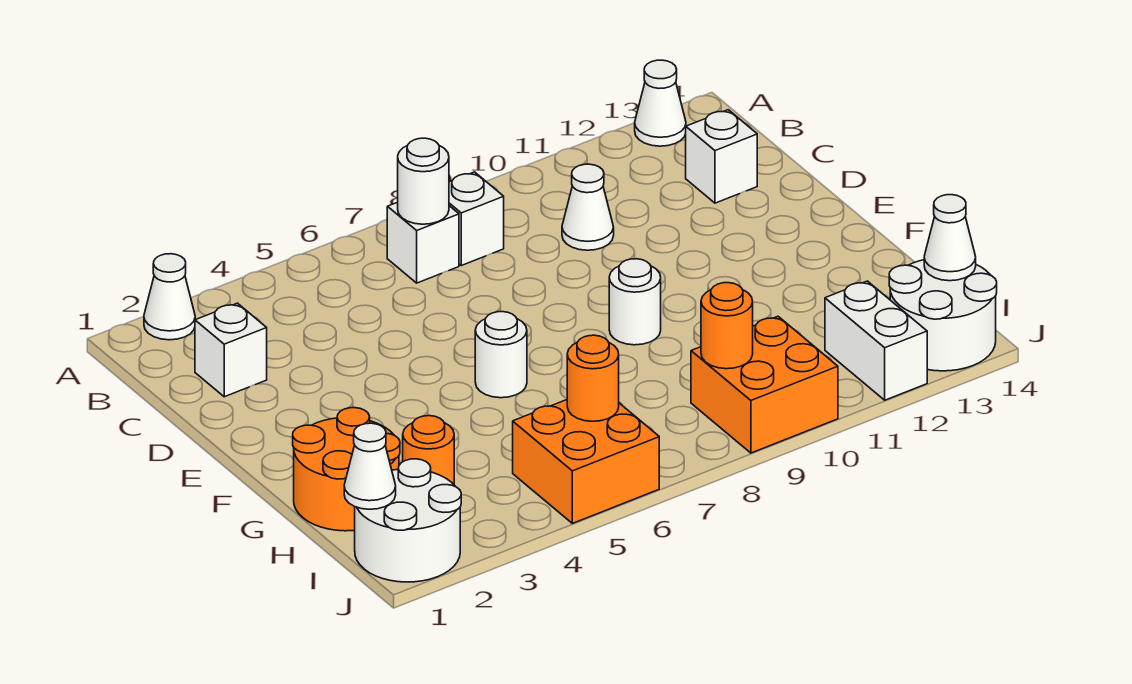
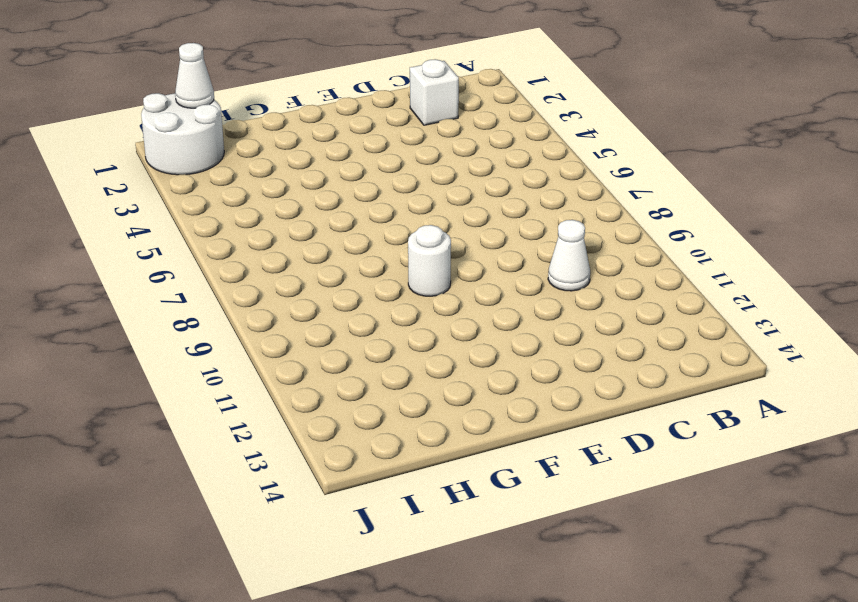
none -> white 1x1 cone [144,254,195,340]
none -> white 1x1 cone [635,60,686,146]
none -> white 1x1 brick [387,202,459,283]

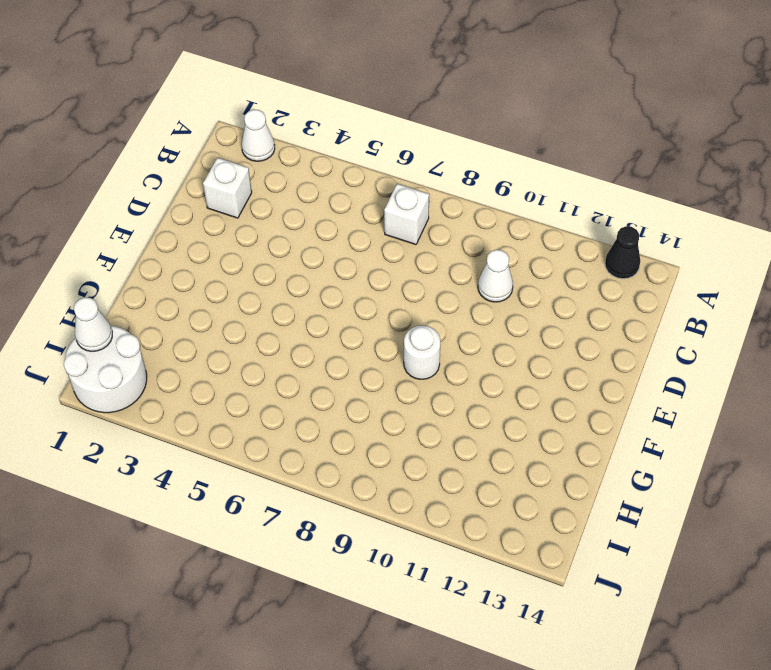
black 1x1 cone [605,226,640,279] -> white 1x1 cone [635,60,686,146]
none -> white 1x1 brick [449,172,504,265]
none -> white 1x1 brick [686,110,757,203]
none -> white 1x1 round brick [475,312,527,398]

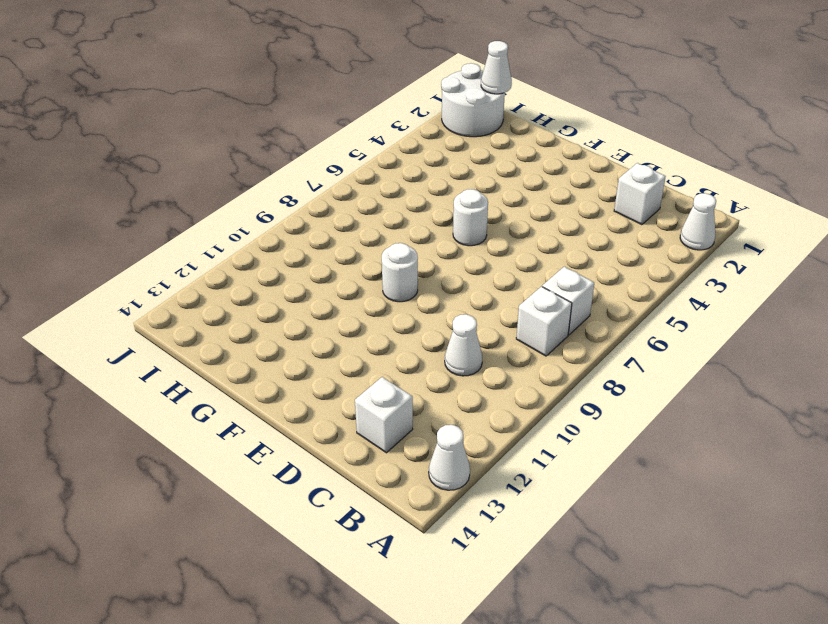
none -> orange 2x2 round brick [293,408,400,531]
none -> orange 1x1 round brick [403,416,454,484]
none -> orange 2x2 brick [513,400,659,523]

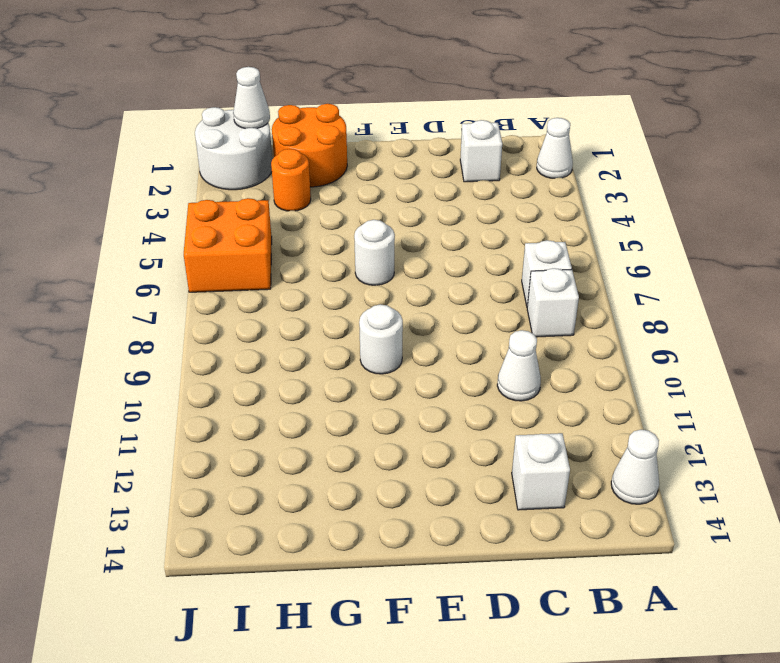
none -> orange 2x2 brick [691,316,838,453]
none -> white 1x2 brick [825,281,927,400]
none -> white 2x2 round brick [889,260,997,371]

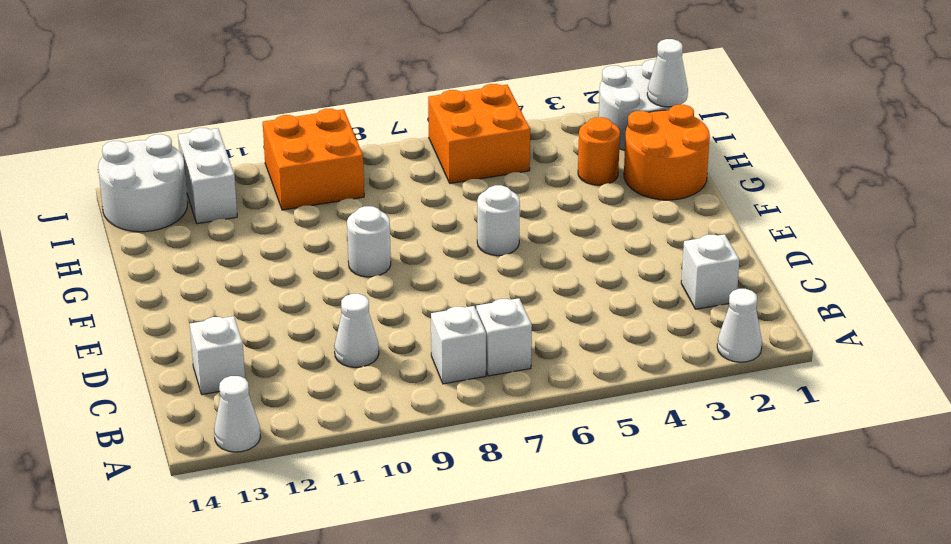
none -> white 1x1 round brick [398,138,449,224]
none -> orange 1x1 round brick [567,335,619,421]
none -> orange 1x1 round brick [701,283,753,369]

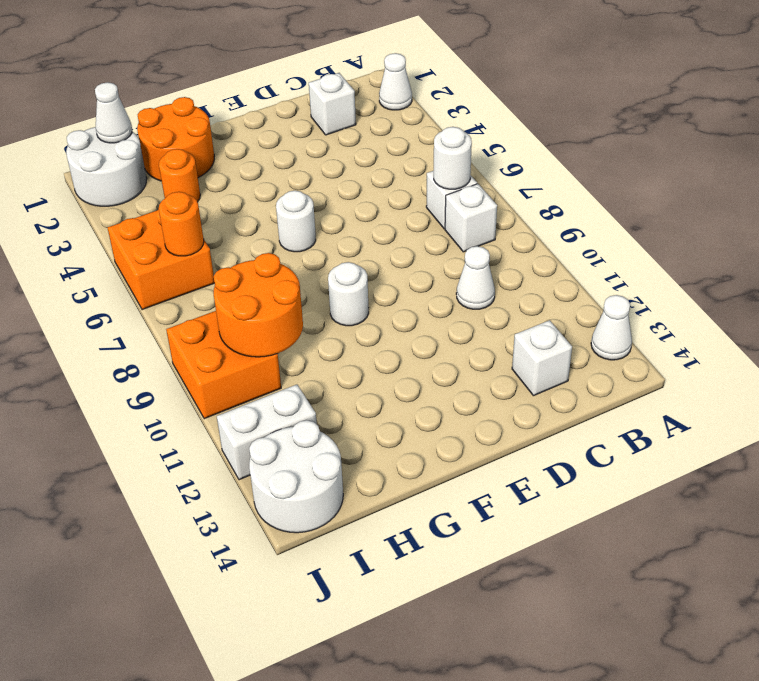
orange 2x2 round brick [214,253,303,357] -> orange 1x1 round brick [701,283,753,369]
none -> white 1x1 cone [924,195,976,281]

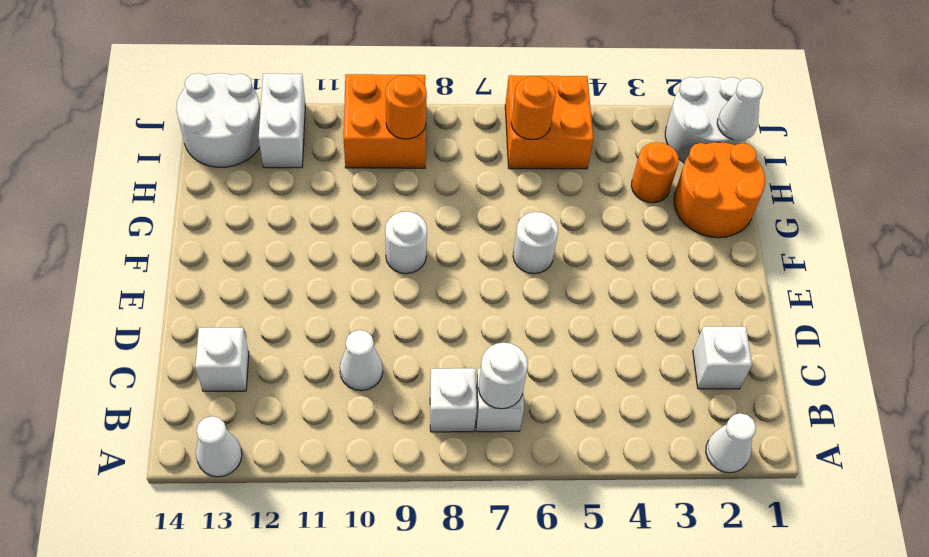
none -> white 1x1 cone [924,195,976,281]

